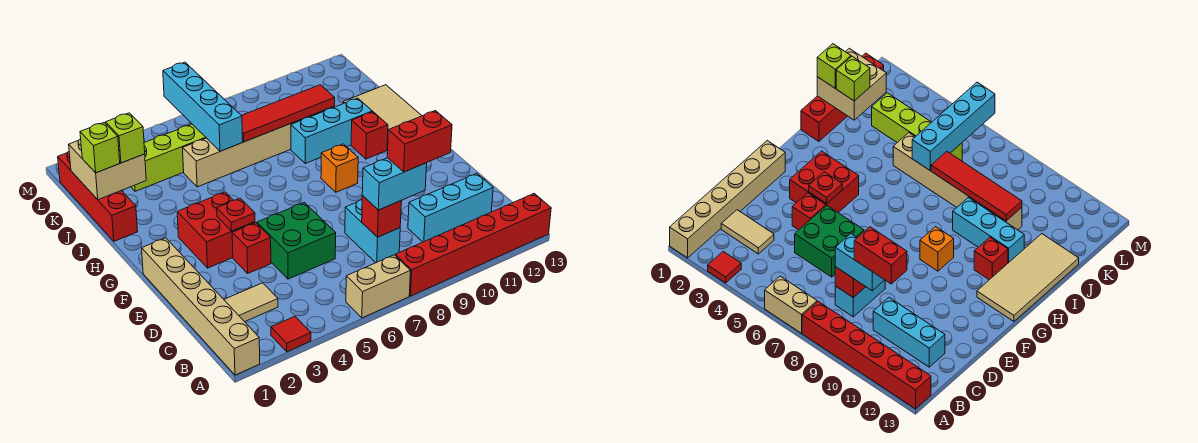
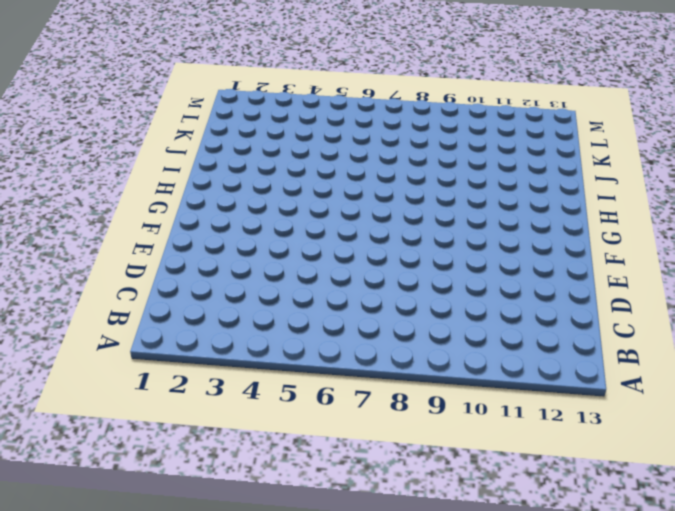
none -> tan 1x6 brick [142,238,260,375]
none -> red 1x1 tile [271,316,311,352]
none -> tan 1x2 brick [346,255,411,318]

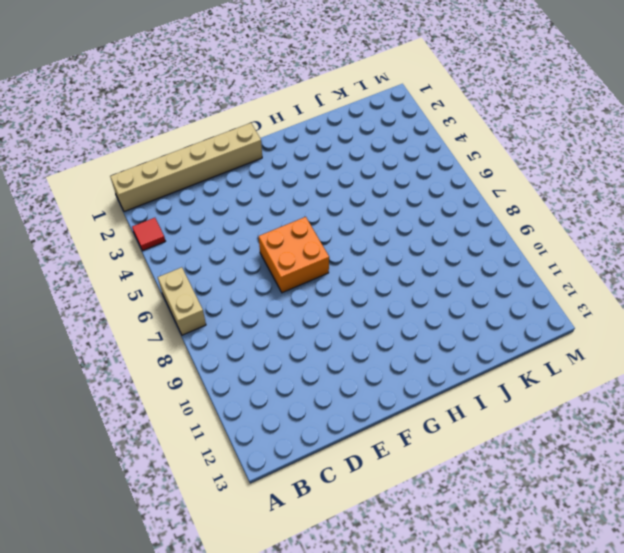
orange 2x2 brick [259,217,329,293] -> green 2x2 brick [257,202,336,279]
none -> red 1x6 brick [395,194,551,296]
none -> tan 1x2 tile [224,283,278,322]
none -> cyan 1x2 brick [345,200,400,263]

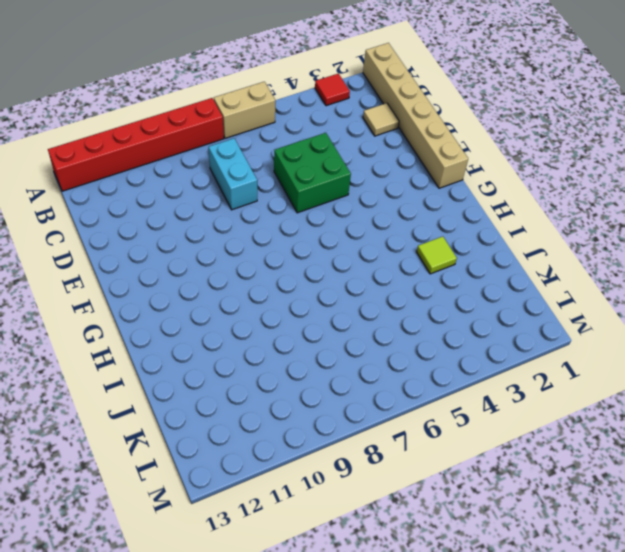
tan 1x1 tile [363,103,399,136] -> tan 1x2 tile [224,283,278,322]
lime 1x1 tile [417,236,457,274] -> none
none -> cyan 1x3 brick [408,173,493,242]
none -> red 1x1 brick [232,223,271,273]
none -> red 2x2 brick [177,192,255,268]

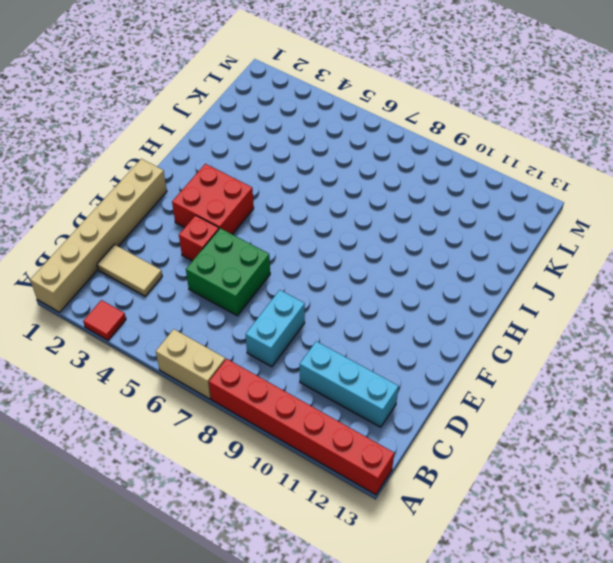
none -> orange 1x1 brick [321,144,358,192]
none -> tan 2x4 tile [343,85,422,149]
none -> red 1x1 brick [351,112,388,159]

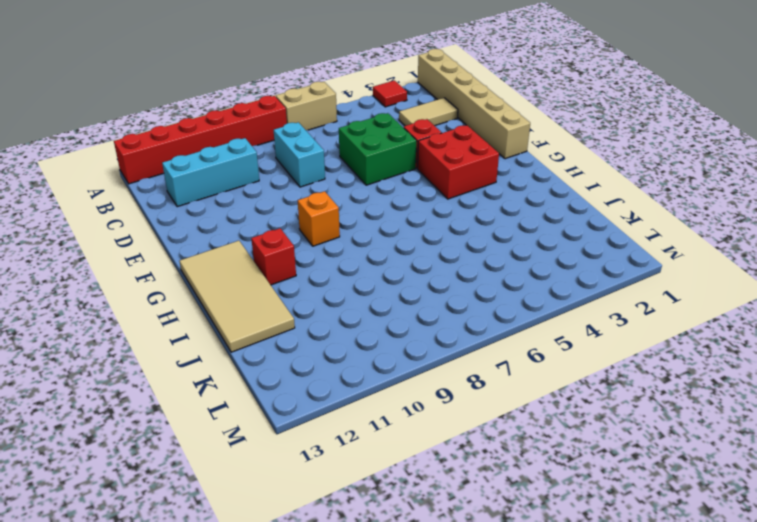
none -> red 1x4 brick [58,152,138,241]
none -> cyan 1x3 brick [291,98,372,163]
none -> tan 1x6 brick [183,106,335,187]

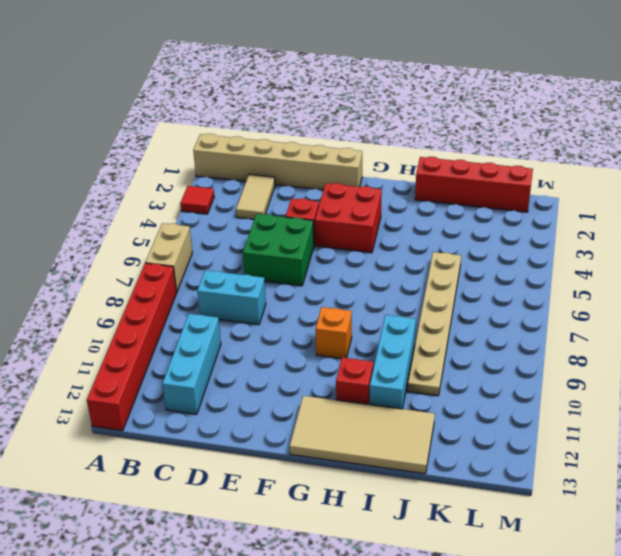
tan 1x6 plate [407,252,461,396] -> tan 1x6 brick [183,106,335,187]
none -> lime 1x4 brick [131,124,206,191]
none -> red 1x1 brick [362,196,401,237]
none -> red 1x1 plate [217,198,255,231]

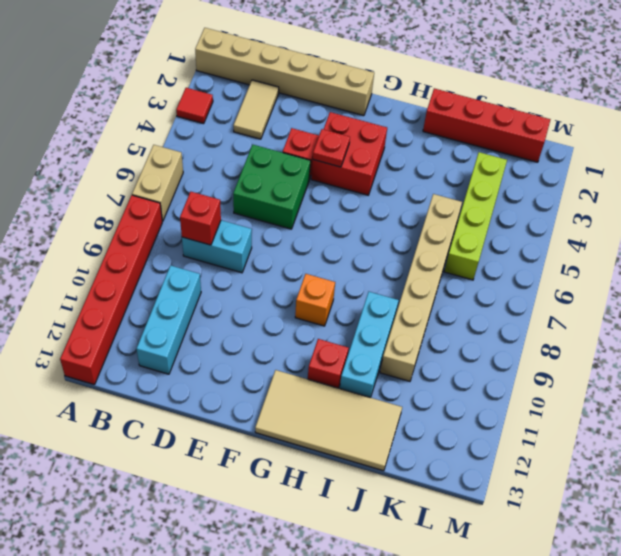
none -> tan 2x2 brick [69,139,146,200]
none -> cyan 1x4 brick [163,62,243,151]
none -> red 1x4 tile [241,85,335,142]

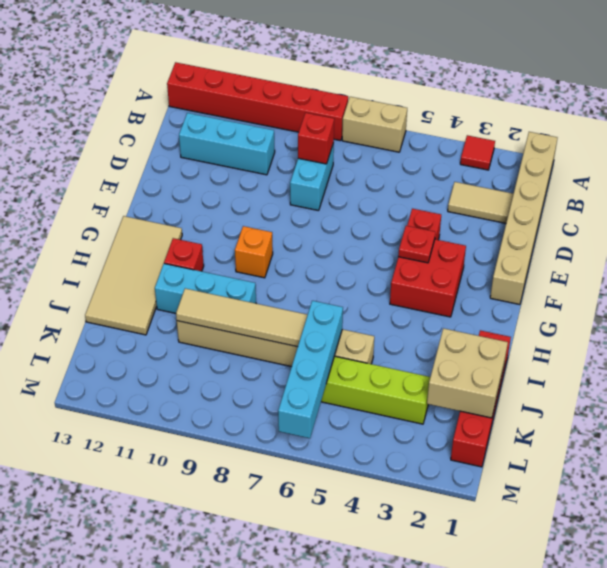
tan 1x4 tile [176,288,308,347] -> red 1x4 tile [241,85,335,142]
none -> green 2x2 brick [257,202,336,279]
none -> cyan 1x2 brick [362,158,427,210]
none -> lime 1x1 brick [80,123,120,173]

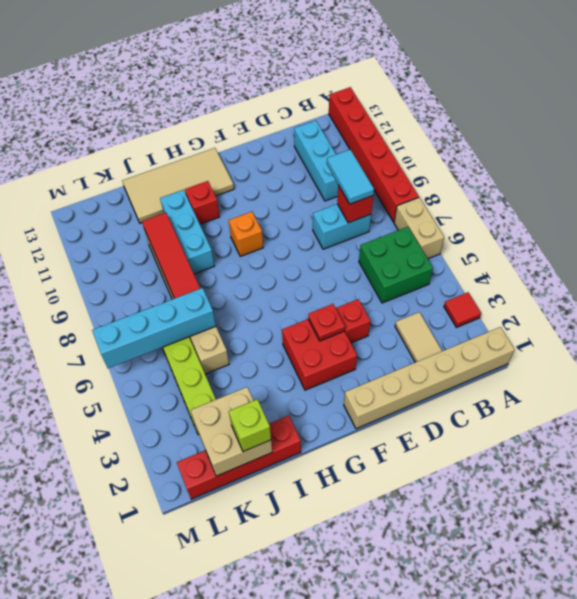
green 2x2 brick [359,227,433,303] -> green 2x2 brick moved to [257,202,336,279]
cyan 1x2 tile [327,150,374,204] -> cyan 1x2 brick [362,158,427,210]
none -> lime 1x1 brick [106,113,145,163]
none -> red 1x2 brick [387,111,452,172]

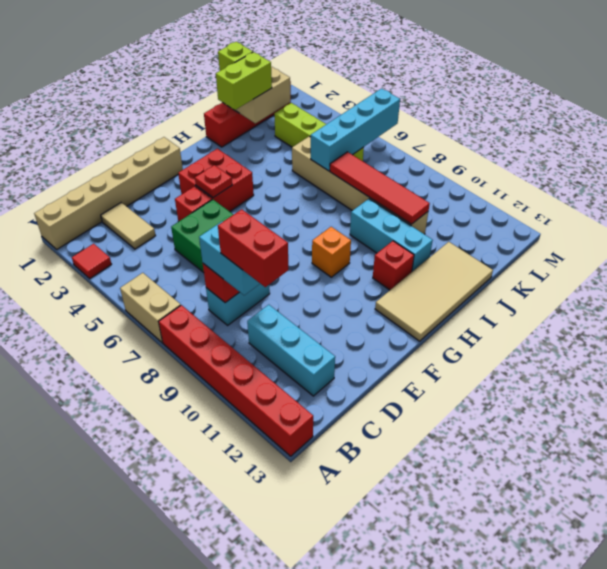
lime 1x2 brick [216,52,272,110] -> lime 1x1 brick [106,113,145,163]

